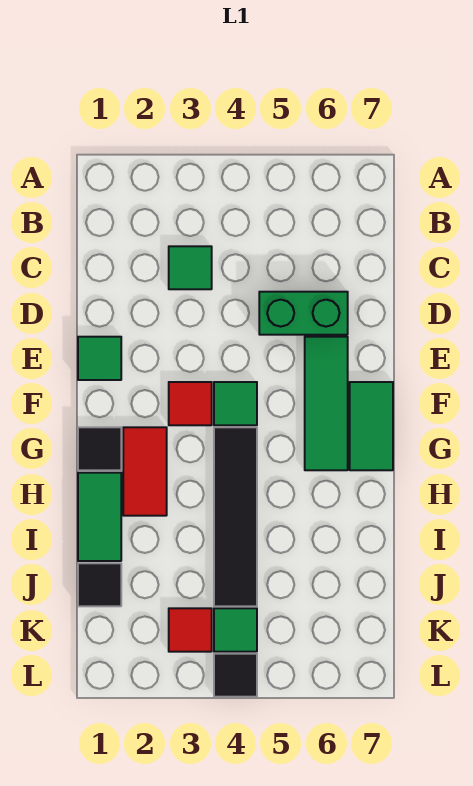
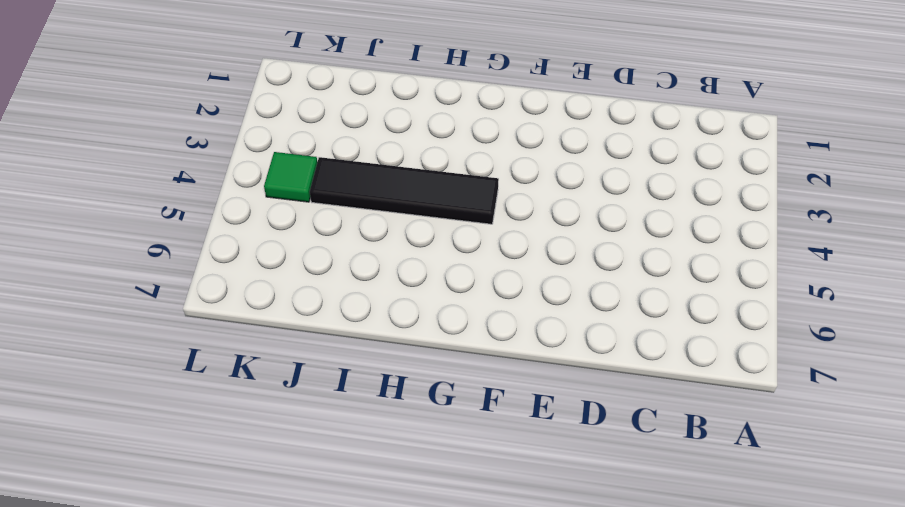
none -> green 1x1 tile [169,246,212,289]
none -> green 1x2 brick [259,292,348,335]
none -> green 1x1 tile [78,337,121,380]

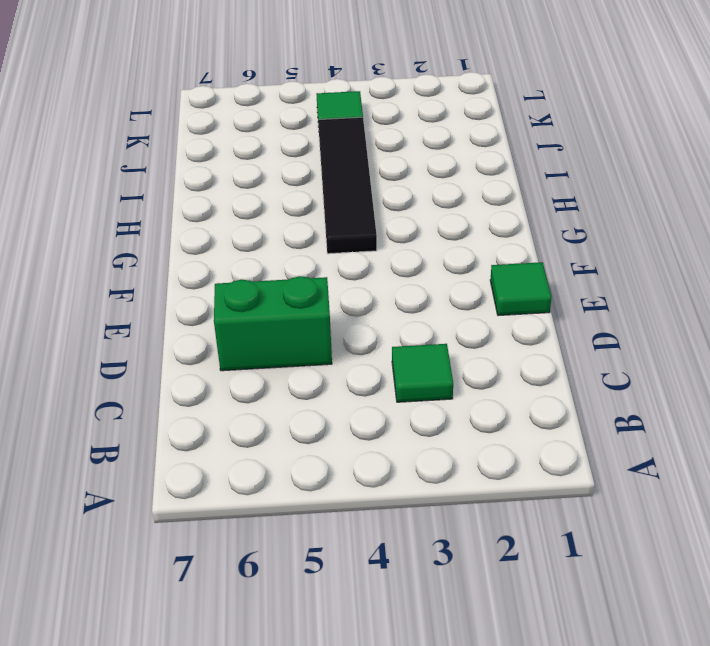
none -> green 1x3 tile [305,337,348,470]
none -> red 1x1 tile [169,382,212,425]
none -> green 1x1 tile [214,382,257,425]

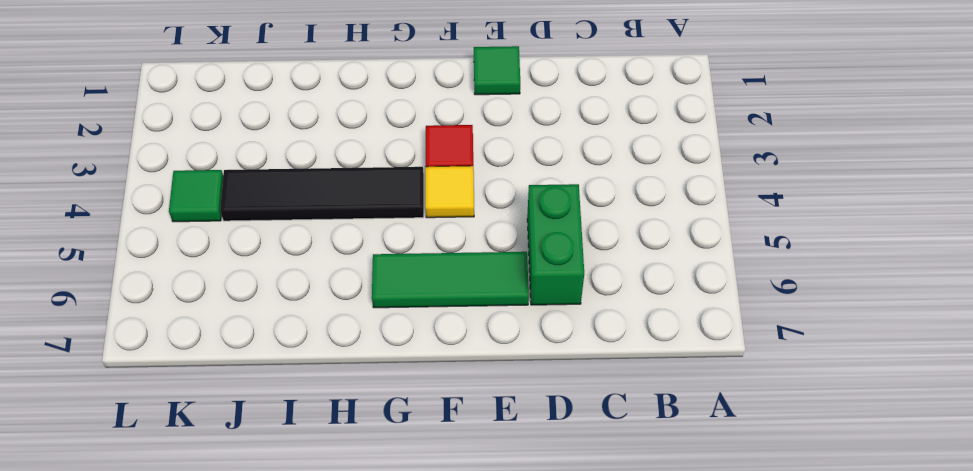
yellow 1x1 tile [425,166,474,218] -> green 1x1 tile [214,382,257,425]
none -> green 1x1 tile [169,246,212,289]
none -> green 1x2 tile [350,382,393,470]
none -> black 1x1 tile [78,427,121,470]

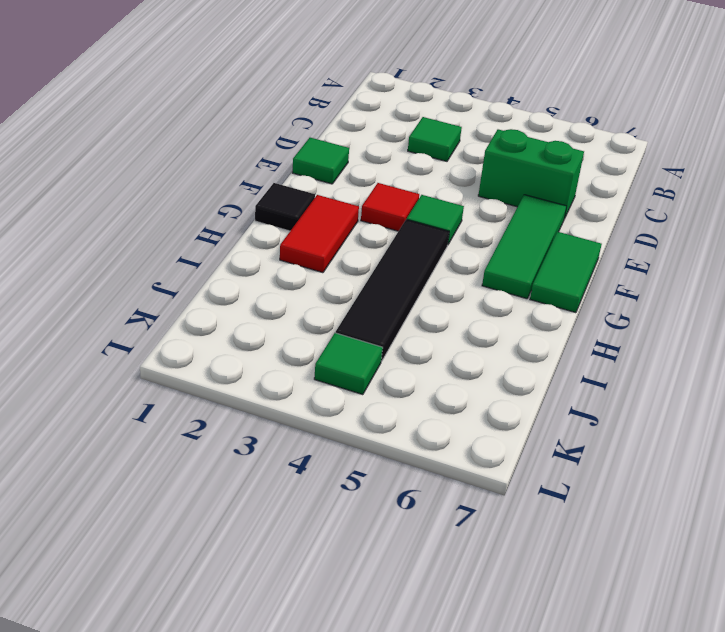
none -> green 1x2 tile [78,473,121,561]
none -> black 1x1 tile [78,563,121,606]
none -> red 1x1 tile [169,608,212,652]

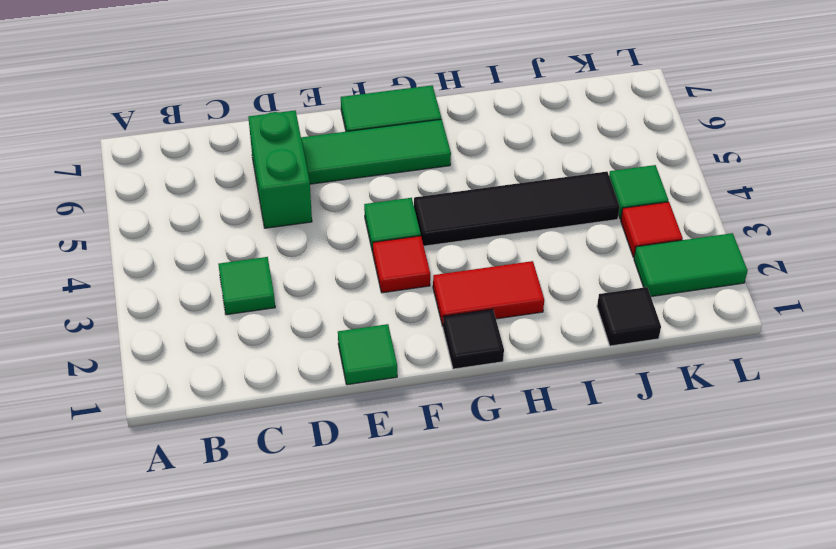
green 1x2 tile [634,233,748,297] -> green 1x2 tile moved to [78,473,121,561]
none -> black 1x1 tile [214,654,257,697]

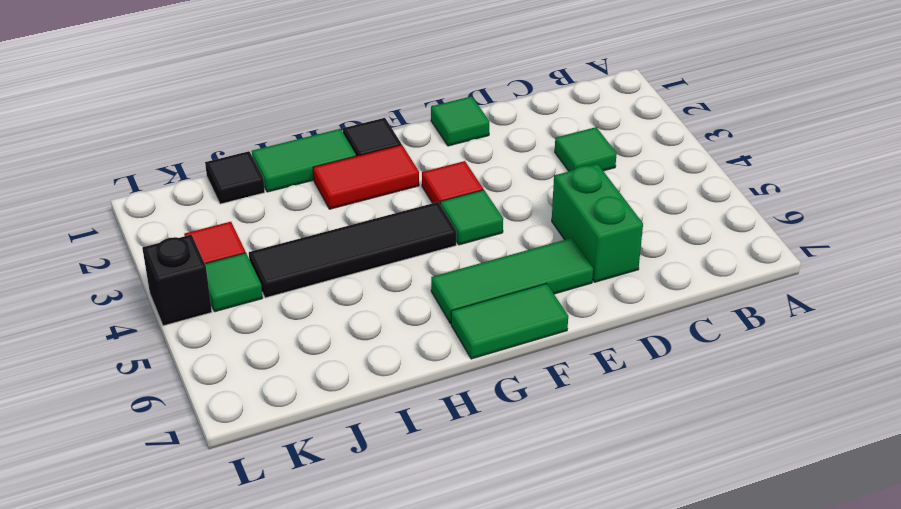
black 1x1 brick [142,235,212,326] -> black 1x1 tile [214,654,257,697]

